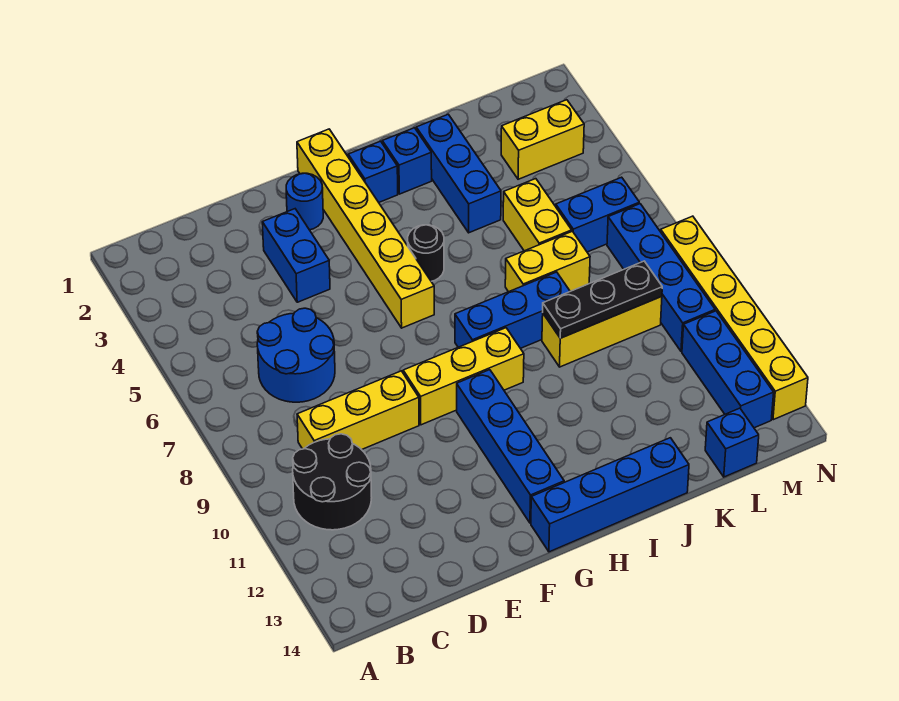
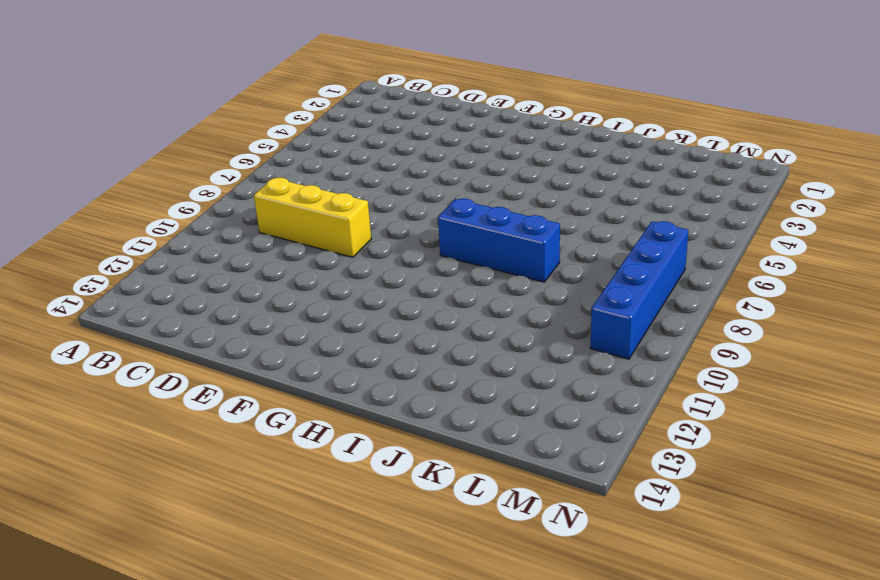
none -> black 2x2 round brick [293,434,372,530]
none -> blue 2x2 round brick [257,308,335,402]
none -> blue 1x2 brick [262,209,330,302]

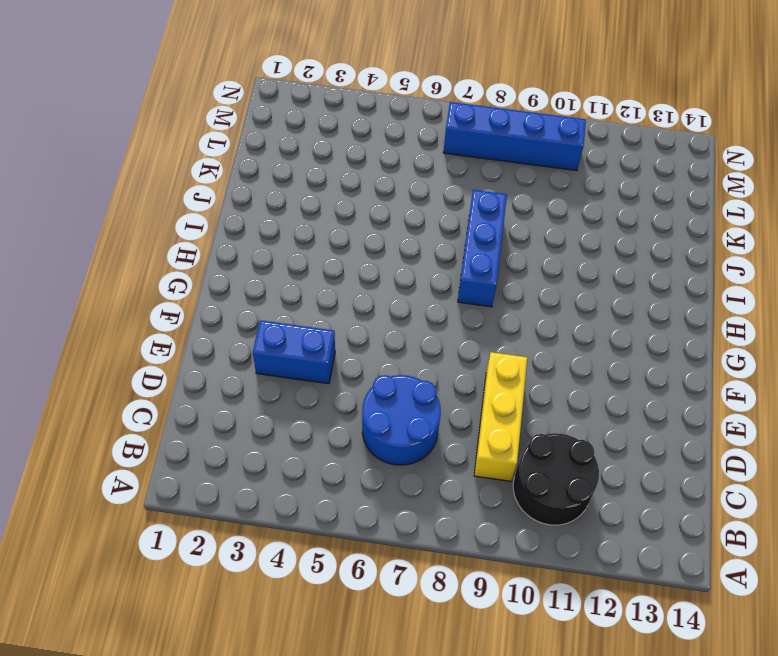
none -> blue 1x1 round brick [286,173,323,230]
none -> yellow 1x3 brick [403,328,524,425]
none -> yellow 1x6 brick [297,129,434,328]

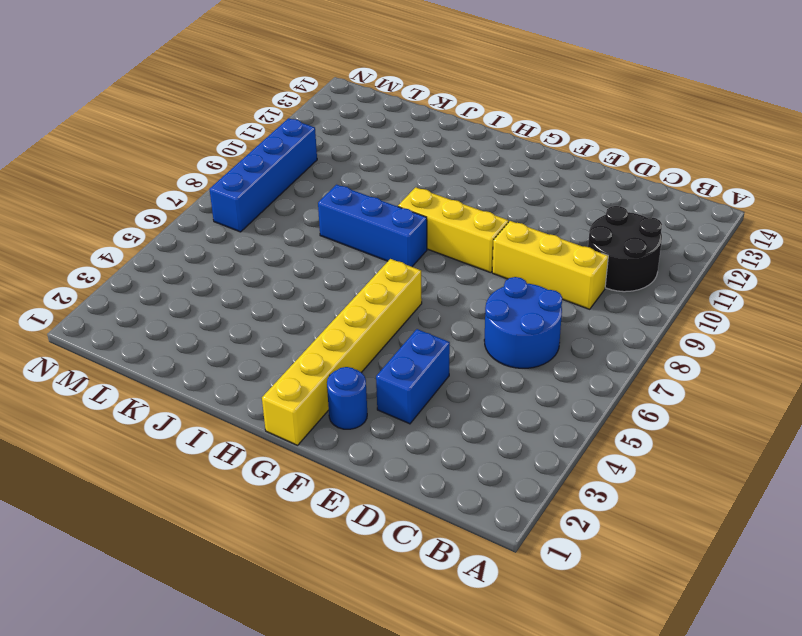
none -> blue 1x4 brick [457,370,564,523]
none -> blue 1x4 brick [531,438,689,552]
none -> blue 1x1 brick [348,141,398,202]

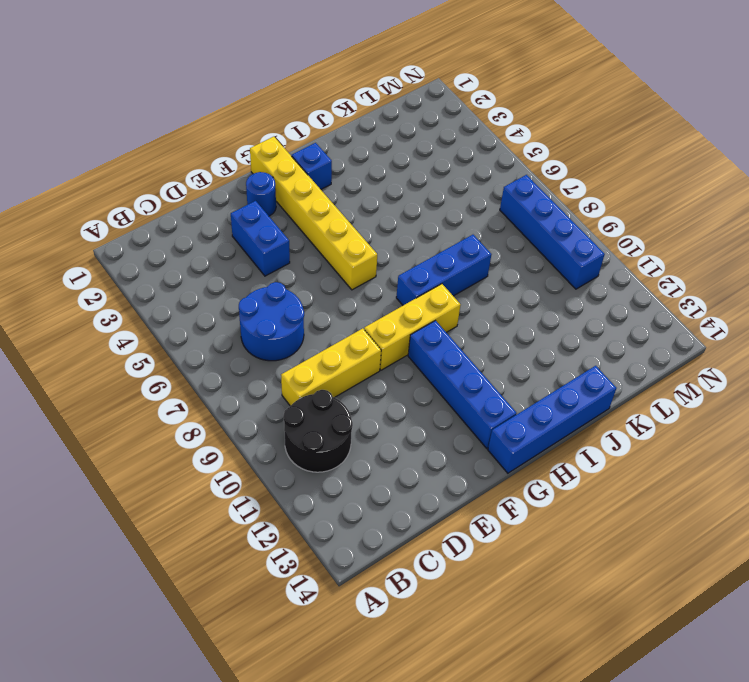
none -> black 1x1 round brick [407,225,444,281]
none -> blue 1x1 brick [382,128,432,194]
none -> blue 1x3 brick [416,114,501,233]

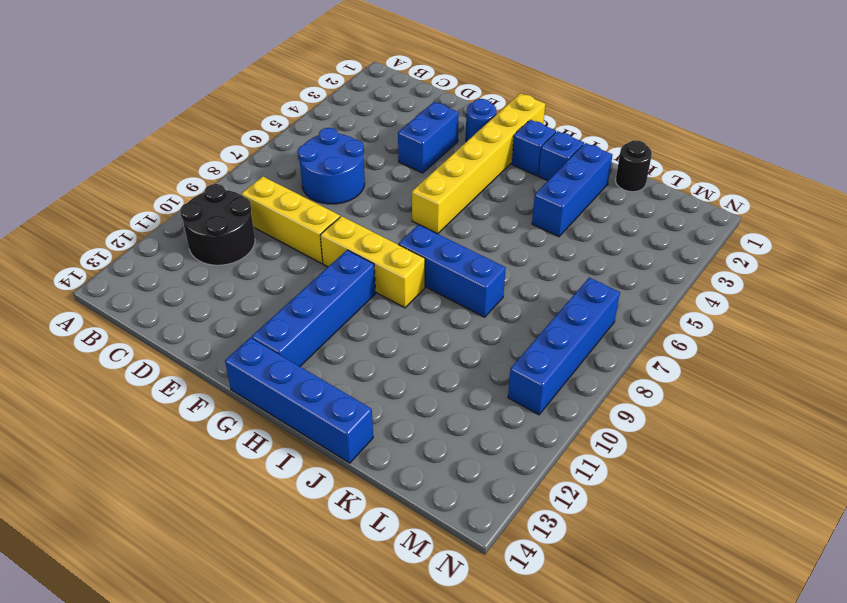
black 1x1 round brick [616,140,652,192] -> black 1x1 round brick moved to [407,225,444,281]
none -> yellow 1x2 brick [505,231,590,292]
none -> yellow 1x3 brick [542,296,662,367]
none -> yellow 1x2 brick [503,179,572,251]

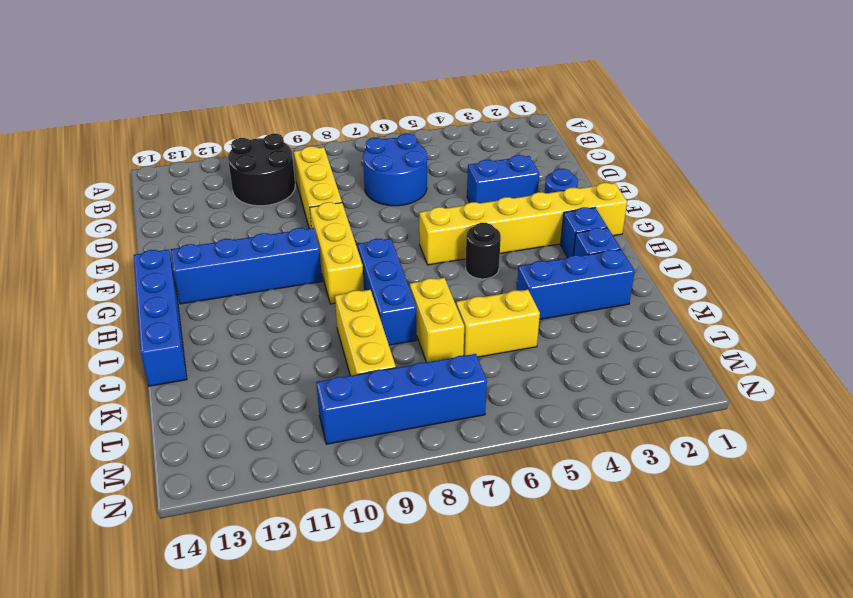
none -> yellow 1x2 brick [501,100,584,179]
none -> blue 1x2 brick [556,177,639,252]
none -> blue 1x1 brick [705,408,759,477]

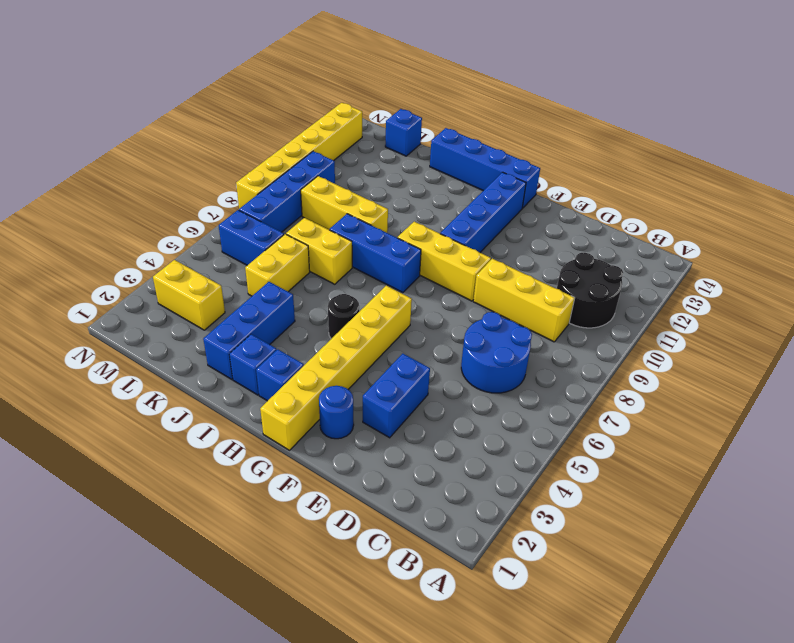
none -> blue 1x3 brick [682,311,774,428]
none -> black 1x3 plate [543,261,662,338]

